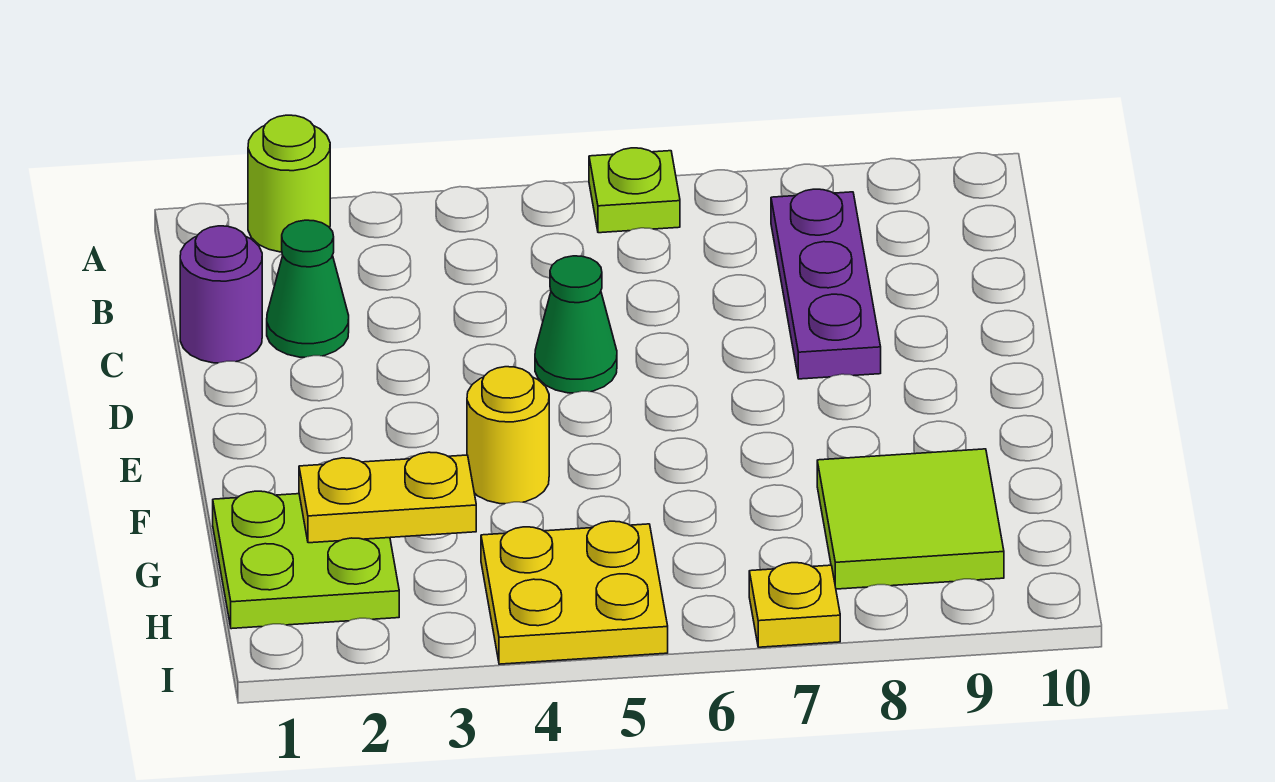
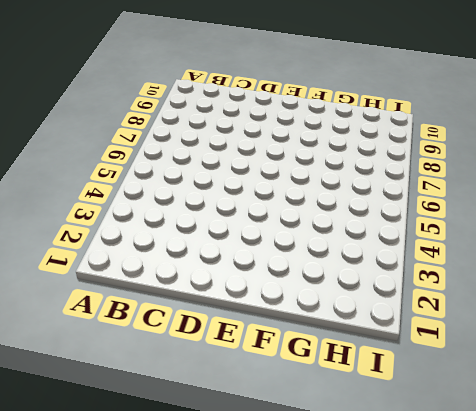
none -> lime 1x1 round brick [248,115,330,252]
none -> lime 1x1 plate [589,148,680,233]
none -> purple 1x3 plate [771,189,881,379]

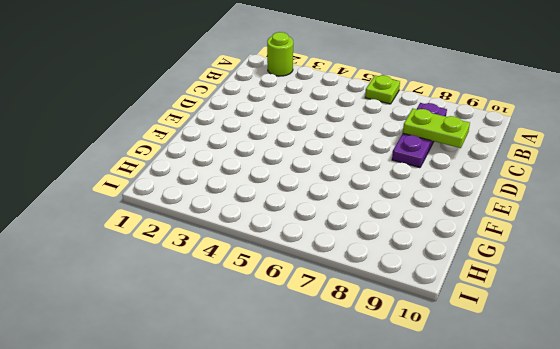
lime 1x2 plate [403,109,470,148] -> none
none -> purple 1x1 round brick [180,226,262,363]
none -> green 1x1 cone [267,220,349,357]
none -> green 1x1 cone [535,256,617,393]

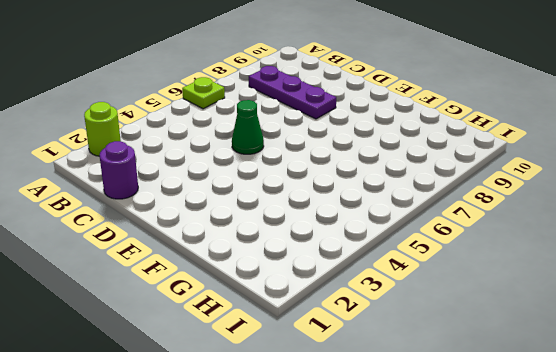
none -> green 1x1 cone [267,220,349,357]
none -> yellow 1x1 round brick [467,367,549,504]
none -> lime 2x2 plate [213,491,399,629]

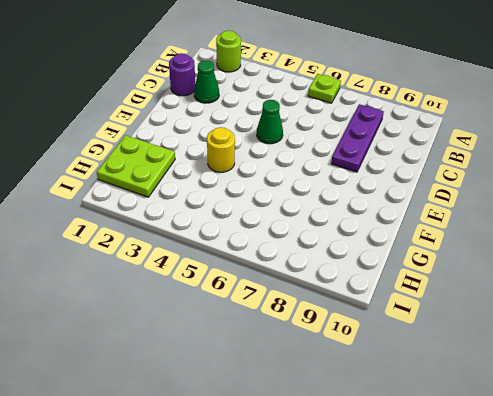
none -> lime 2x2 tile [817,449,1004,589]
none -> yellow 2x2 plate [481,521,668,664]
none -> yellow 1x1 plate [749,563,840,647]

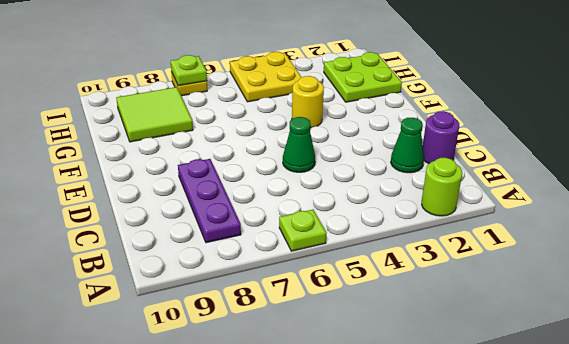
lime 1x1 plate [171,55,207,86] -> none
none -> yellow 1x2 plate [299,452,476,543]

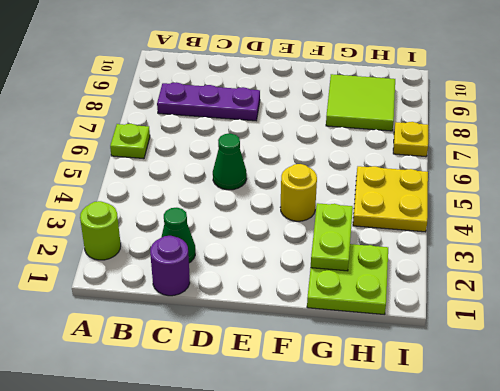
lime 1x2 plate [311,203,353,271] -> yellow 1x2 plate [299,452,476,543]

